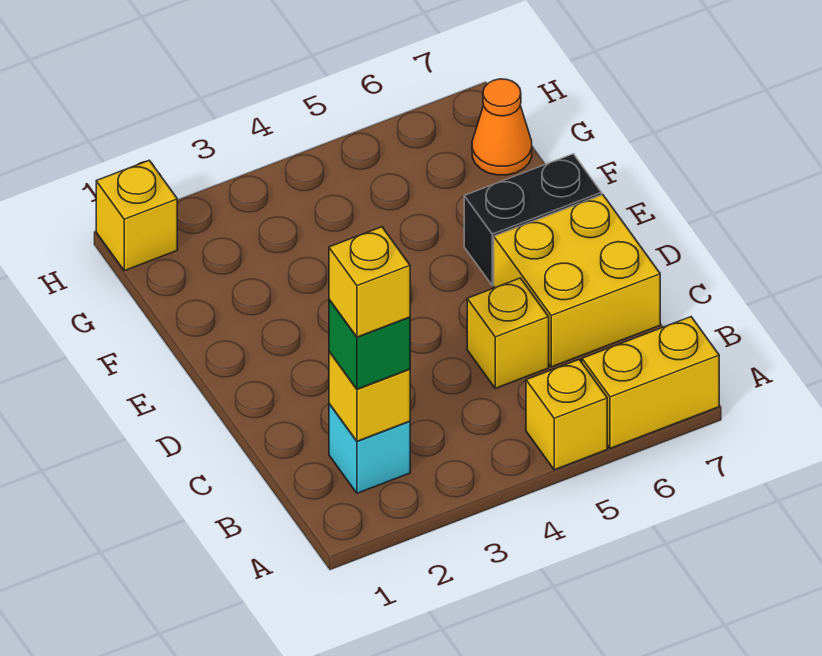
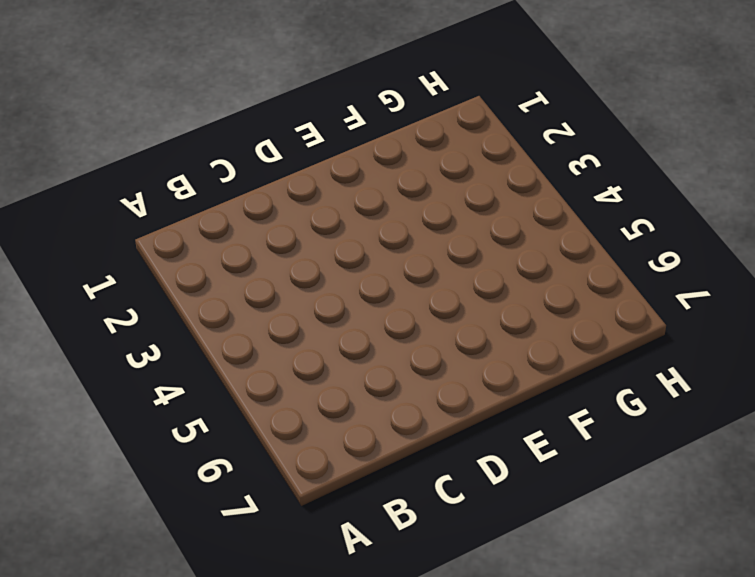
none -> yellow 1x1 brick [526,360,607,470]
none -> yellow 1x2 brick [582,317,719,448]

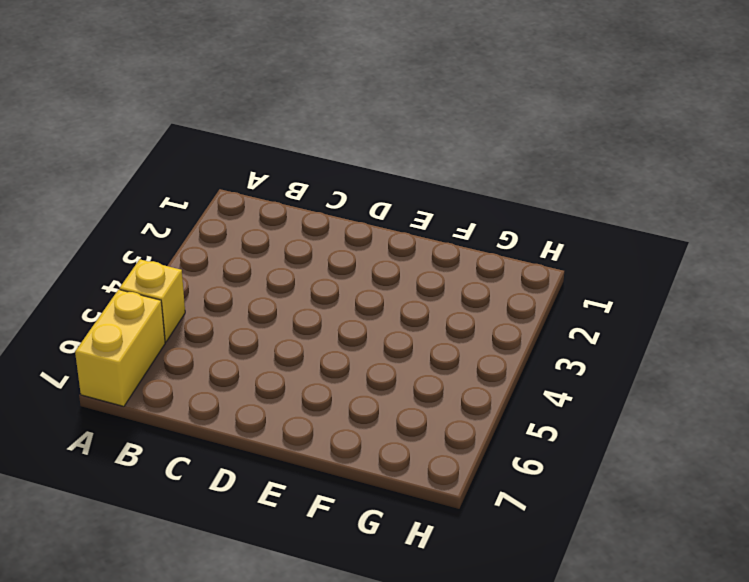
none -> cyan 1x1 brick [329,404,410,493]
none -> yellow 1x1 brick [467,278,549,388]

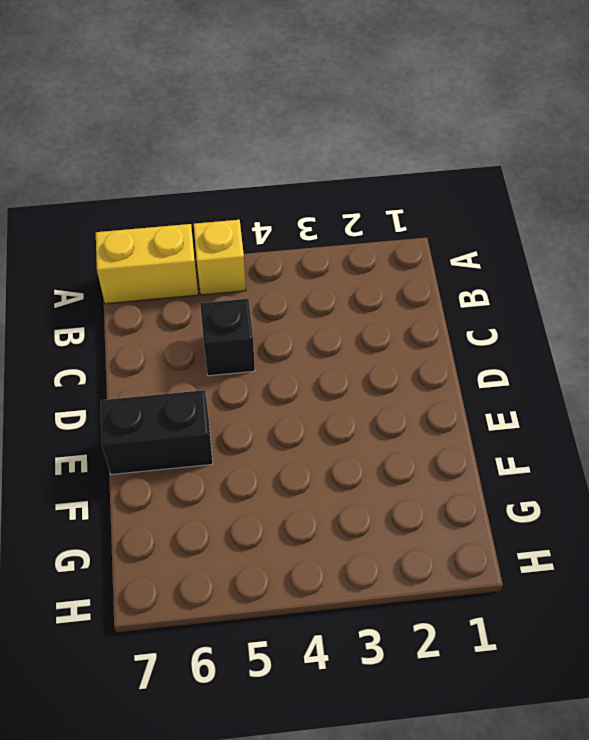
black 1x1 brick [200,299,255,376] -> yellow 1x1 brick [467,278,549,388]
none -> cyan 1x1 brick [329,404,410,493]
none -> yellow 2x2 brick [494,195,660,367]

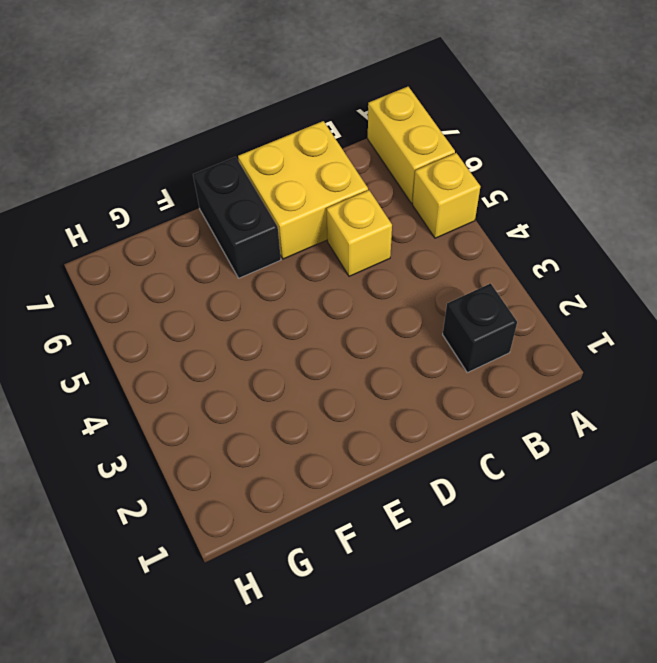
black 1x1 brick [443,283,517,373] -> cyan 1x1 brick [329,404,410,493]
none -> orange 1x1 cone [472,79,532,175]
none -> yellow 1x1 brick [96,160,177,271]

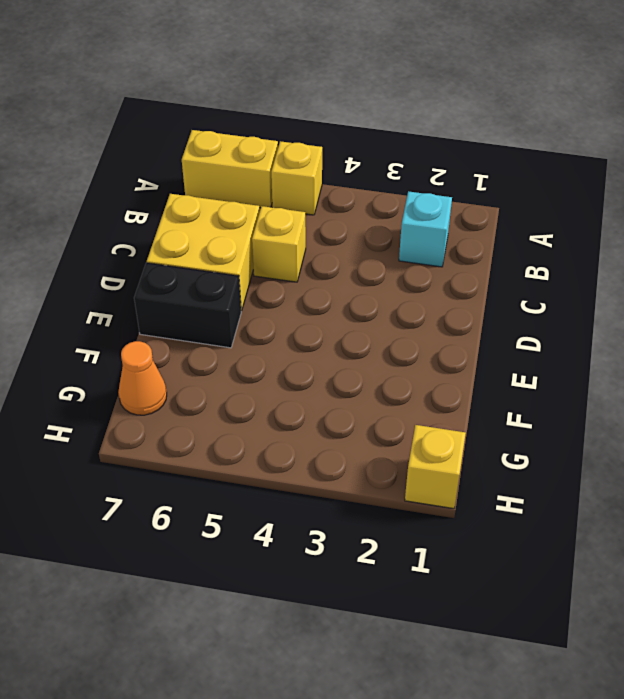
none -> yellow 1x1 brick [329,352,410,441]
none -> green 1x1 brick [329,300,410,389]

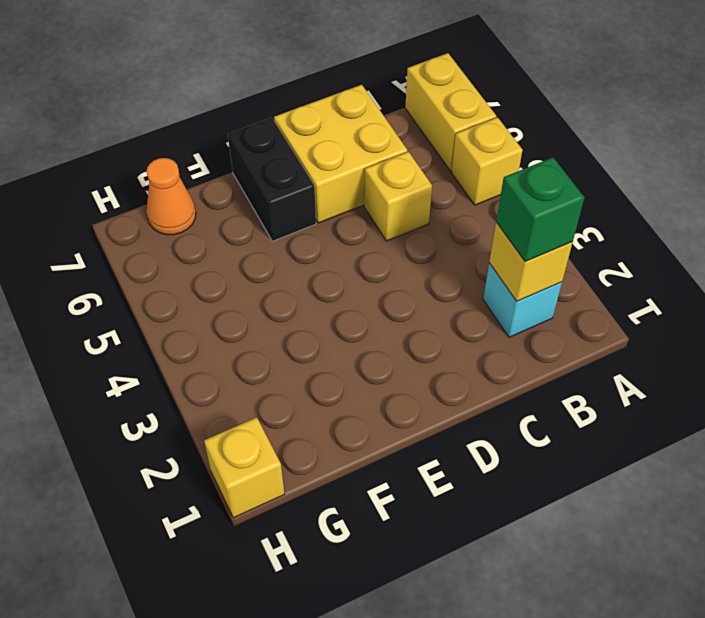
none -> yellow 1x1 brick [329,227,410,337]

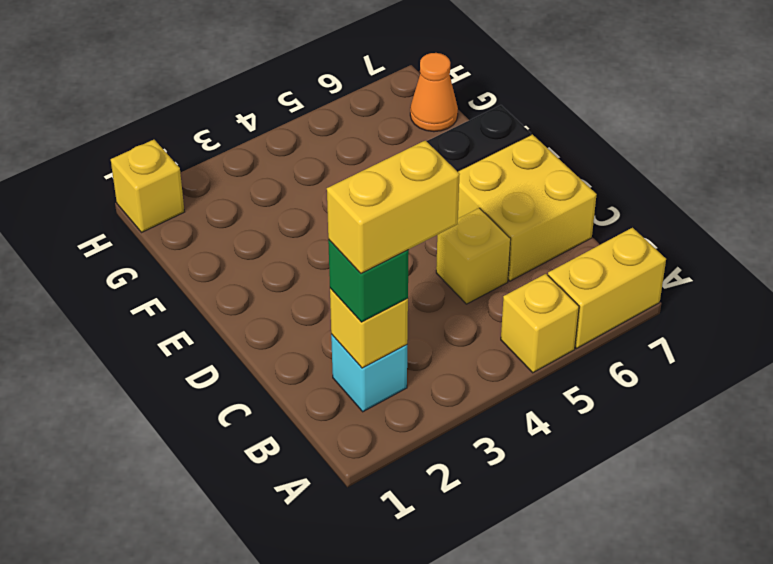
yellow 1x2 brick [327,140,460,273] -> yellow 1x1 brick [329,227,410,337]

